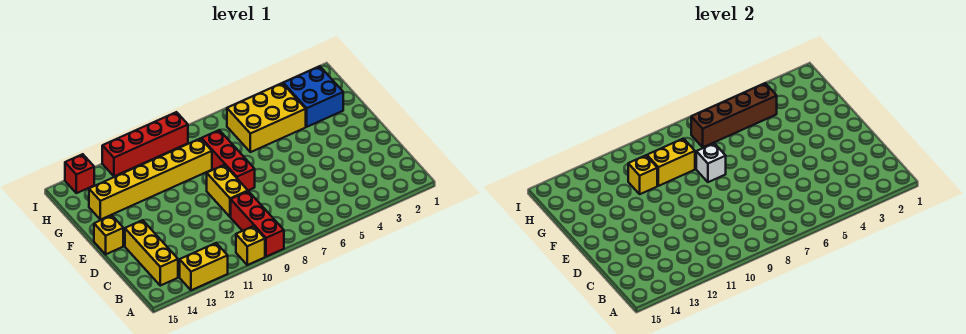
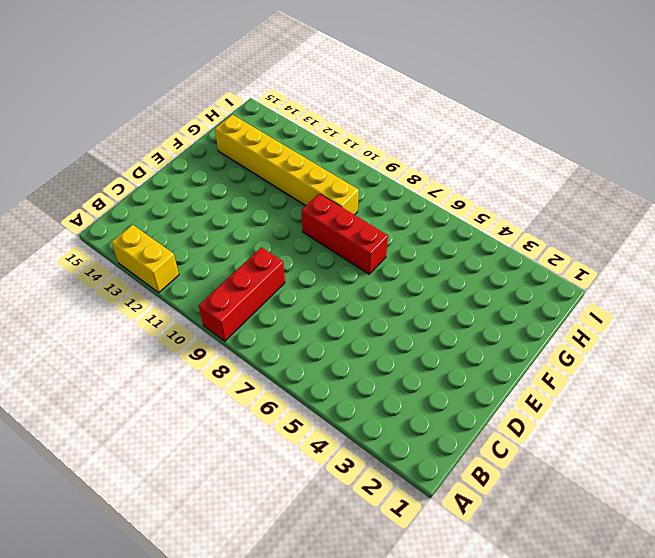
red 1x3 brick [302,194,388,274] -> red 1x3 brick turned to [201,130,255,190]
none -> yellow 1x1 brick [236,226,265,265]
none -> yellow 1x3 brick [125,220,178,286]
none -> yellow 1x2 brick [207,165,248,217]

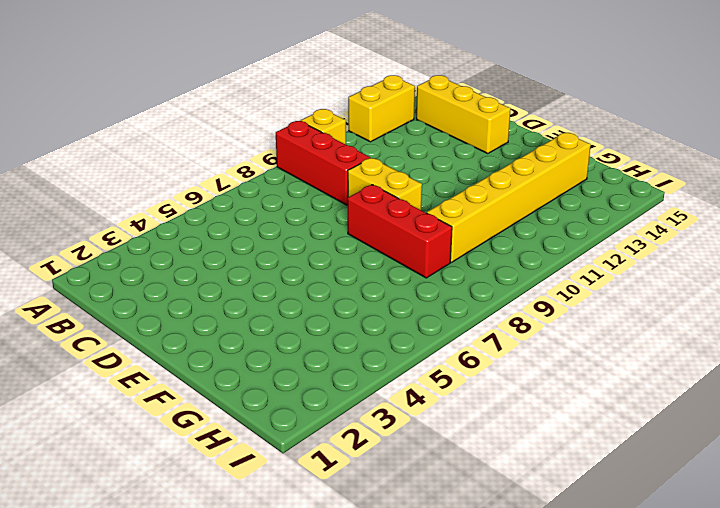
none -> yellow 1x1 brick [94,215,123,254]
none -> blue 2x2 brick [283,66,343,127]
none -> yellow 2x3 brick [227,83,306,152]

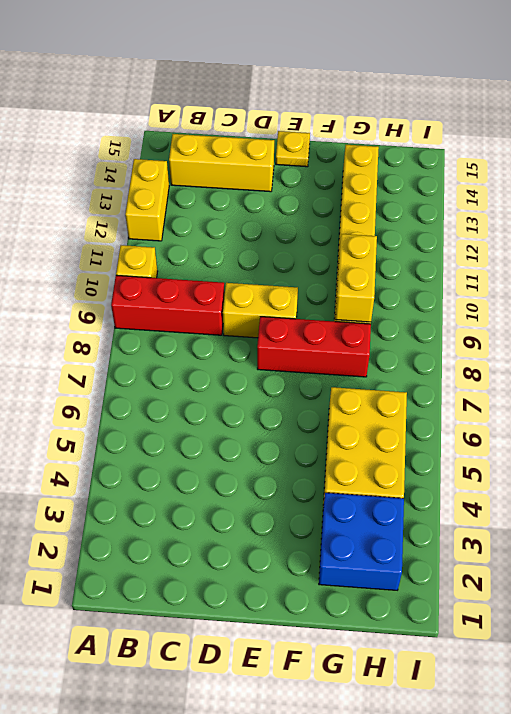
yellow 1x1 plate [276,131,310,167] -> yellow 1x1 brick [94,215,123,254]
none -> red 1x4 brick [102,112,188,176]
none -> red 1x1 brick [65,154,94,193]
none -> white 1x1 brick [696,143,726,182]

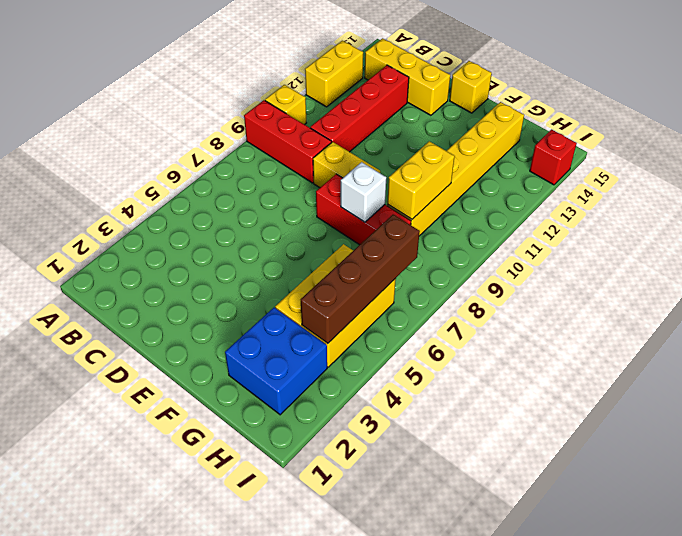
red 1x4 brick [310,65,409,152] -> red 1x4 brick moved to [102,112,188,176]
none -> yellow 1x1 brick [628,155,657,194]

